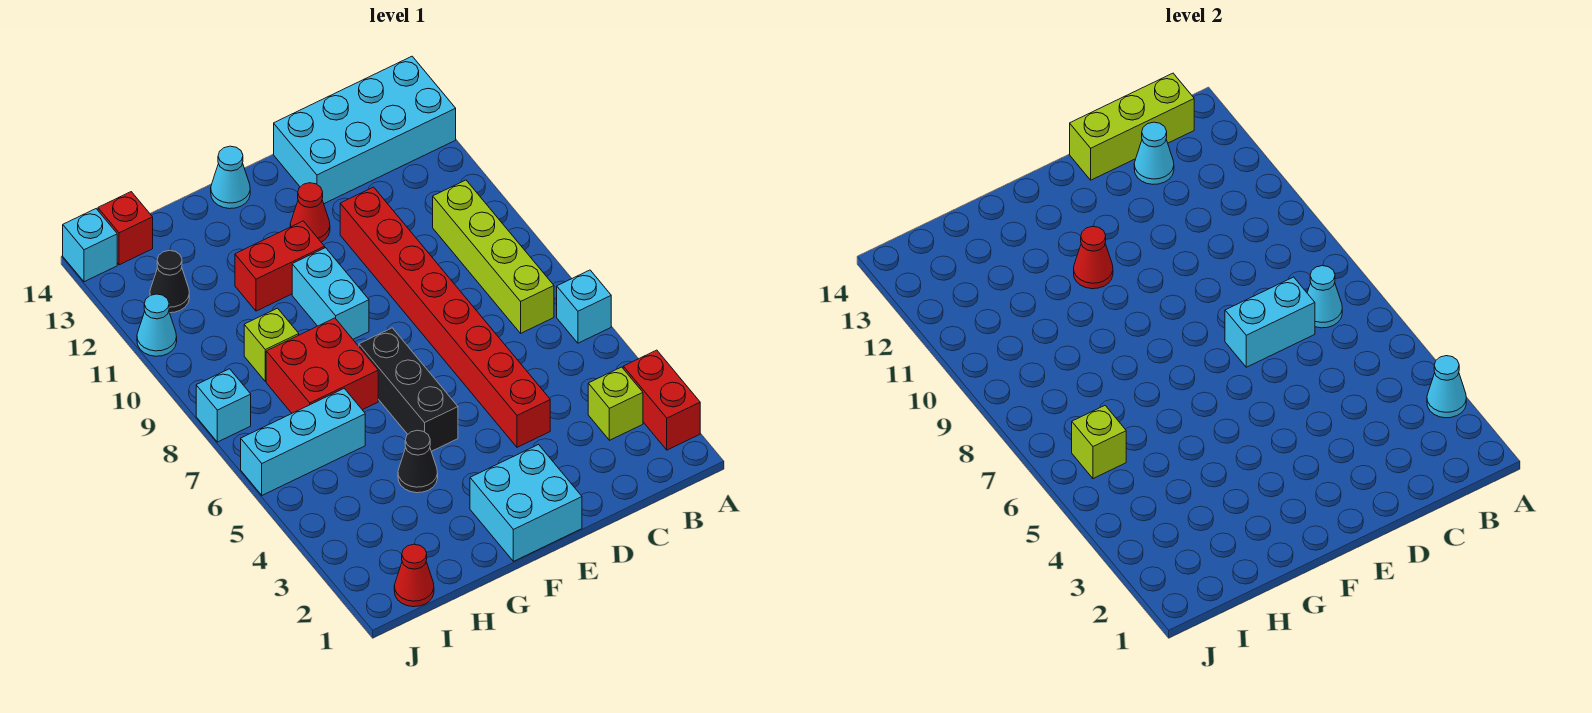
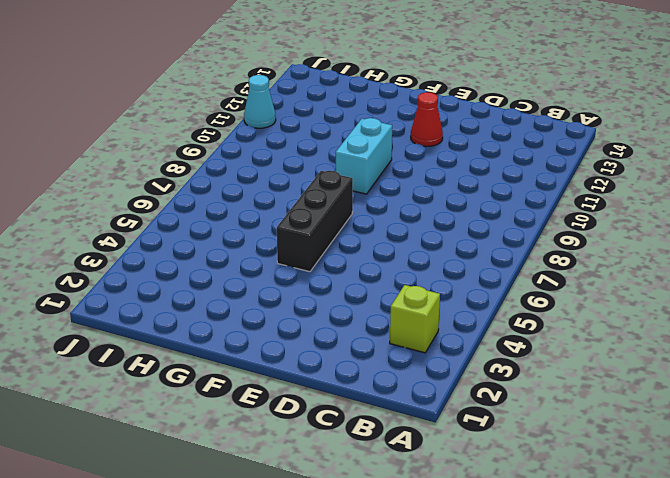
none -> red 1x2 brick [623,350,700,450]
none -> cyan 1x1 brick [557,270,611,343]
none -> cyan 2x4 brick [274,56,456,204]

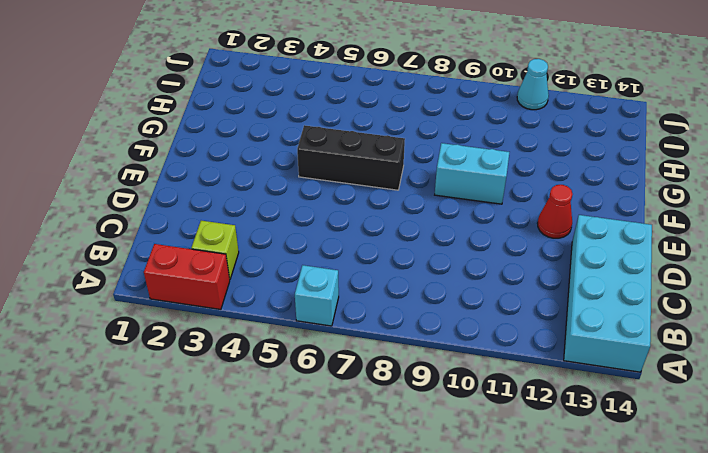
none -> lime 1x4 brick [433,180,554,333]
none -> red 1x8 brick [340,187,550,447]
none -> cyan 2x2 brick [470,445,582,561]

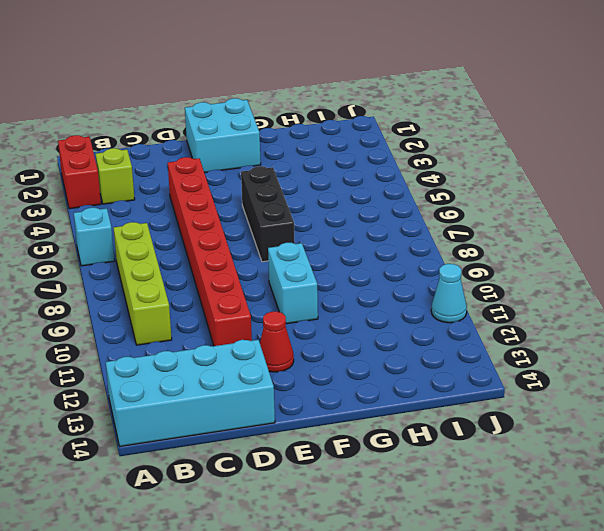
none -> red 1x2 brick [235,221,325,311]
none -> cyan 1x1 cone [211,146,250,209]
none -> black 1x1 cone [398,430,438,493]

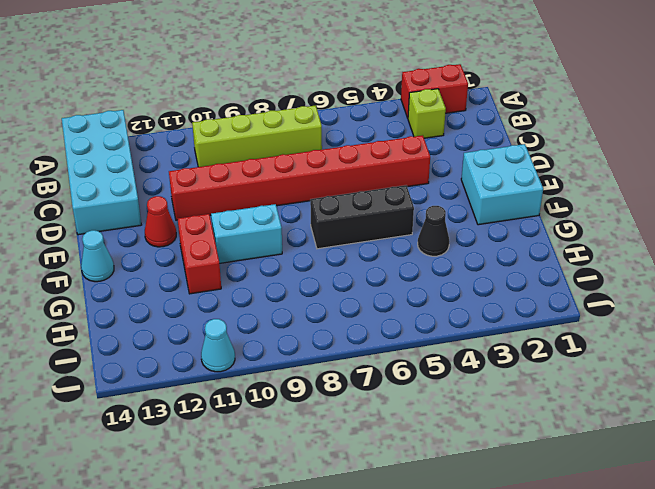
none -> cyan 1x1 brick [557,270,611,343]
none -> red 2x2 brick [266,318,378,413]
none -> cyan 1x3 brick [241,389,365,495]

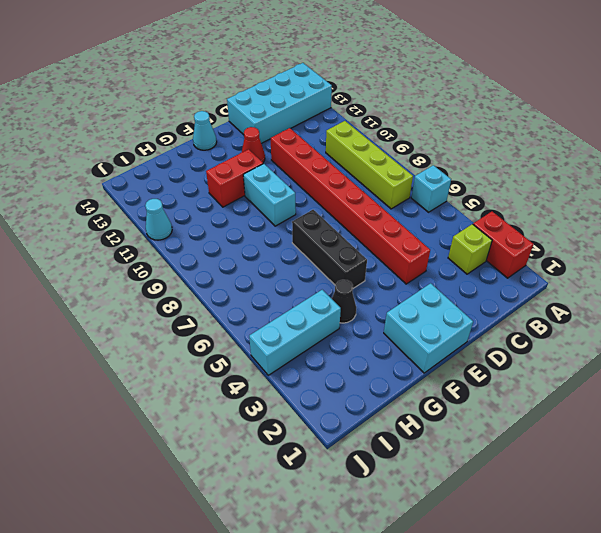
cyan 1x3 brick [249,290,341,375] -> cyan 1x3 brick moved to [241,389,365,495]
none -> red 2x2 brick [266,318,378,413]
none -> lime 1x1 brick [244,308,299,381]
none -> red 1x1 cone [394,544,434,607]

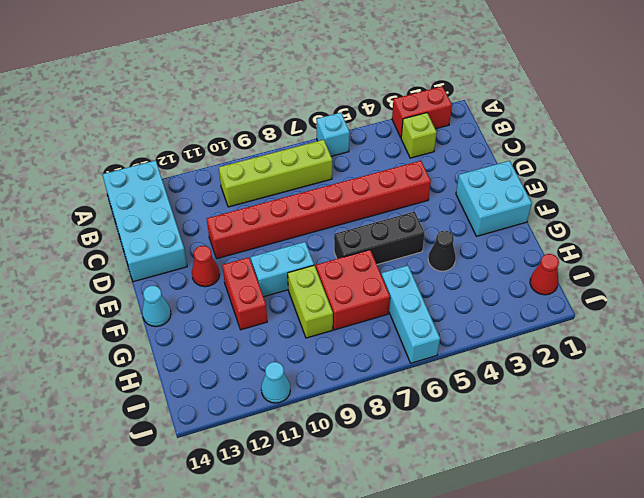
lime 1x2 brick [288,265,333,338] -> lime 1x1 brick [244,308,299,381]
none -> black 1x1 cone [150,251,189,313]
none -> red 1x1 brick [98,192,153,265]
none -> cyan 1x1 brick [196,369,251,442]

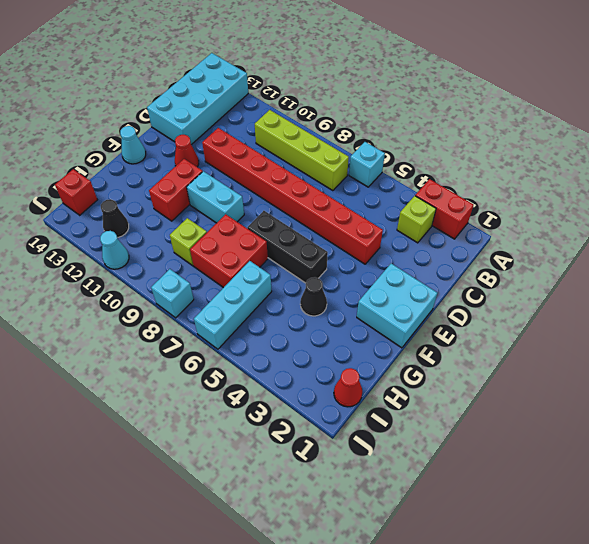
none -> cyan 1x1 brick [63,209,117,282]
none -> cyan 1x1 cone [1427,356,1466,418]
none -> cyan 1x1 cone [1307,266,1342,328]

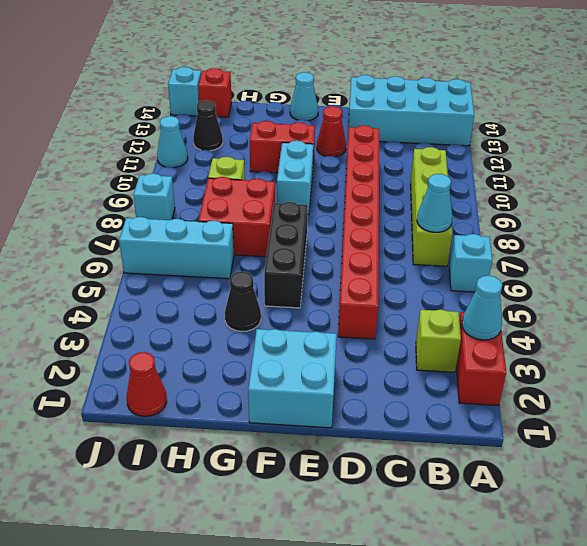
none -> lime 1x3 brick [1070,73,1194,180]
none -> cyan 1x2 brick [1225,277,1315,367]
none -> cyan 1x1 cone [1134,122,1174,184]

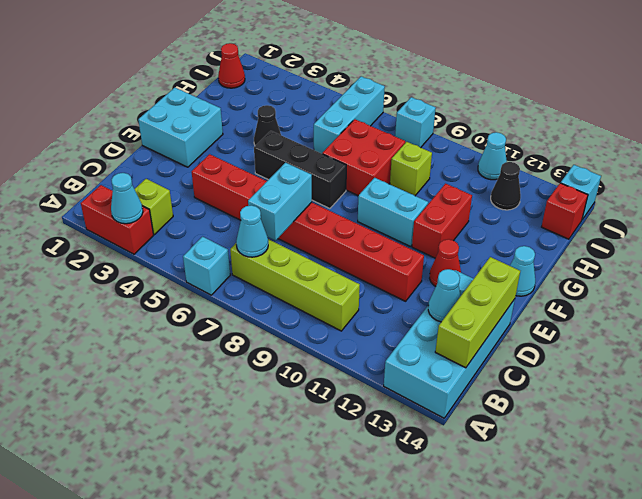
none -> red 1x1 cone [1074,226,1113,289]
none -> lime 1x1 brick [1072,406,1126,479]

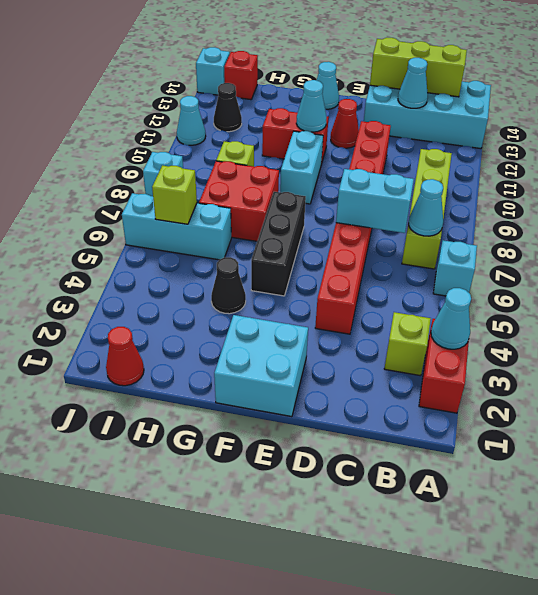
cyan 1x1 cone [296,80,327,132] -> red 1x1 cone [1074,226,1113,289]

